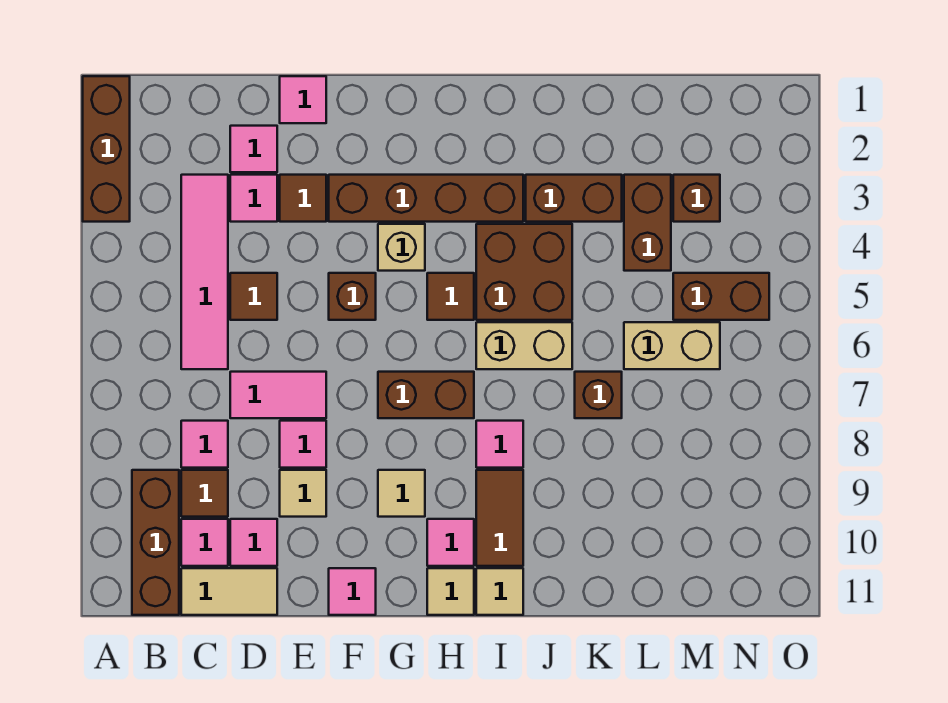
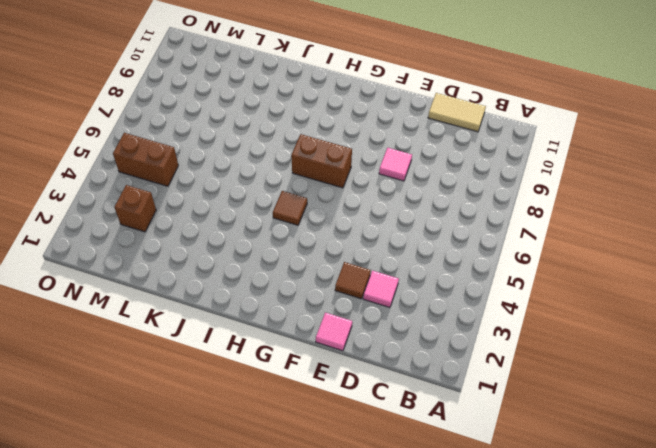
none -> brown 1x3 brick [83,76,130,222]
none -> brown 1x3 brick [132,470,179,615]
none -> pink 1x4 tile [181,175,228,369]
none -> pink 1x1 tile [181,421,228,468]

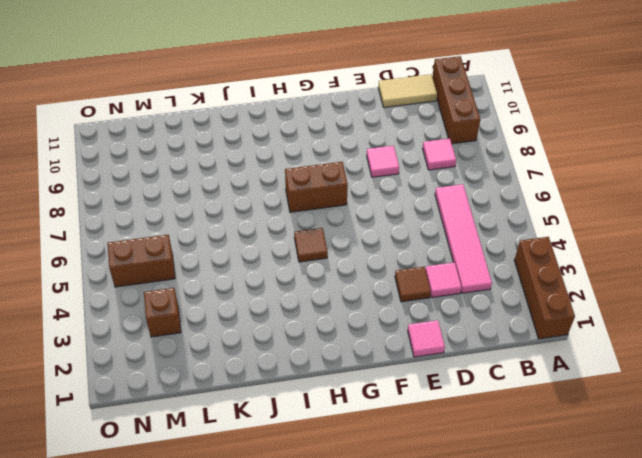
none -> brown 1x1 tile [181,470,228,517]
none -> pink 1x1 tile [181,519,228,566]
none -> pink 1x1 tile [230,126,277,172]
none -> brown 1x1 tile [230,273,277,320]

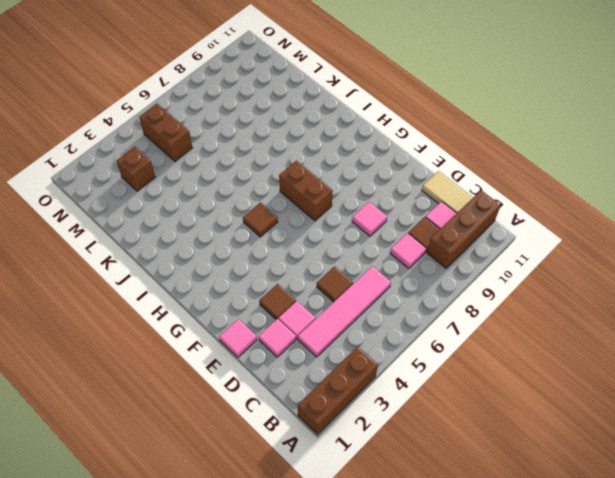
none -> pink 1x2 tile [230,372,326,418]
none -> pink 1x1 tile [230,519,277,566]
none -> tan 1x1 tile [280,470,326,517]
none -> brown 1x4 brick [329,175,523,222]

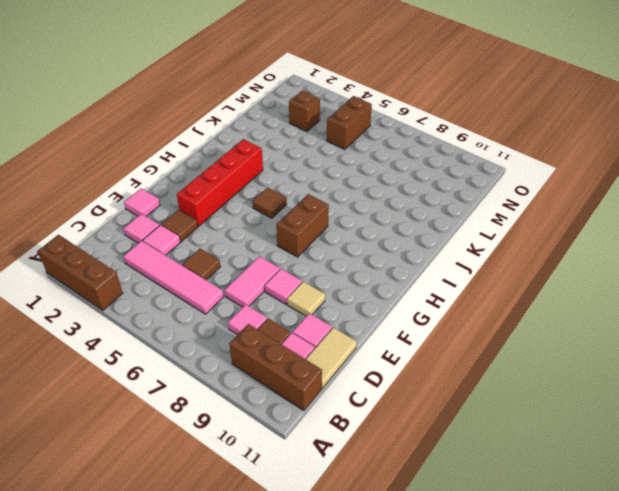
red 1x4 brick [177,139,263,226] -> brown 1x4 brick [329,175,523,222]
none -> brown 1x1 brick [329,273,376,320]
none -> pink 1x1 tile [329,568,376,615]
none -> tan 1x1 brick [378,224,425,271]
none -> tan 1x1 tile [378,470,425,517]

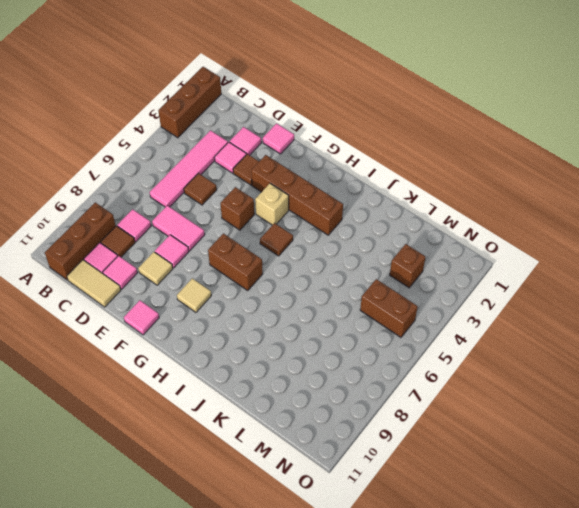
none -> pink 1x1 tile [427,519,474,566]
none -> tan 1x1 tile [427,568,474,615]
none -> brown 2x2 brick [476,224,572,320]
none -> tan 1x2 brick [476,322,572,369]

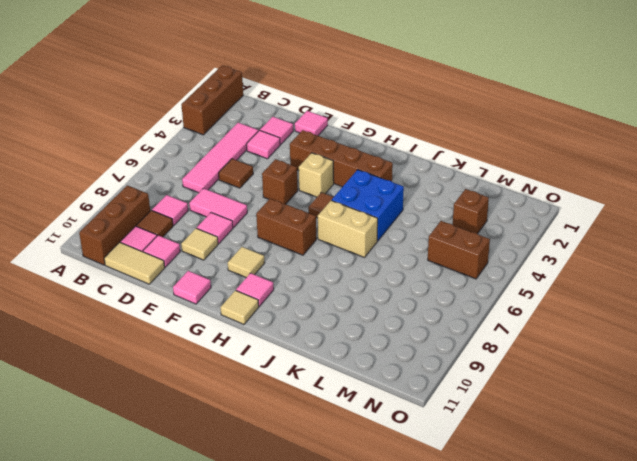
blue 2x2 brick [332,170,404,241] -> brown 2x2 brick [476,224,572,320]
none -> brown 1x1 tile [280,175,326,222]
none -> pink 1x1 tile [476,421,523,468]
none -> brown 1x2 tile [476,470,523,566]
none -> tan 1x1 tile [476,568,523,615]

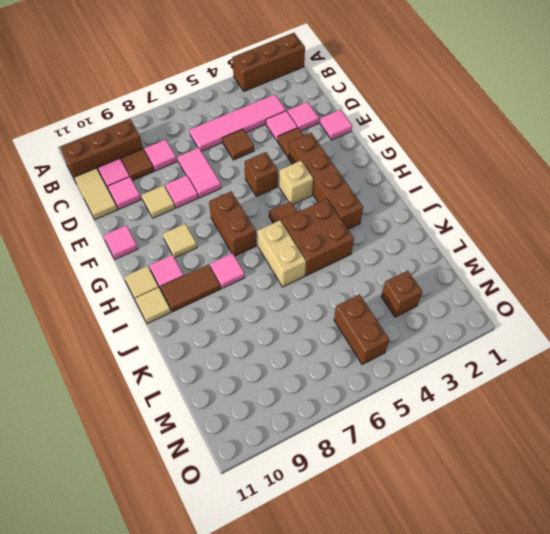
none -> brown 1x2 brick [526,175,622,222]
none -> brown 1x1 brick [575,372,622,418]
none -> brown 1x2 brick [624,175,671,271]
none -> tan 1x2 brick [624,322,720,369]

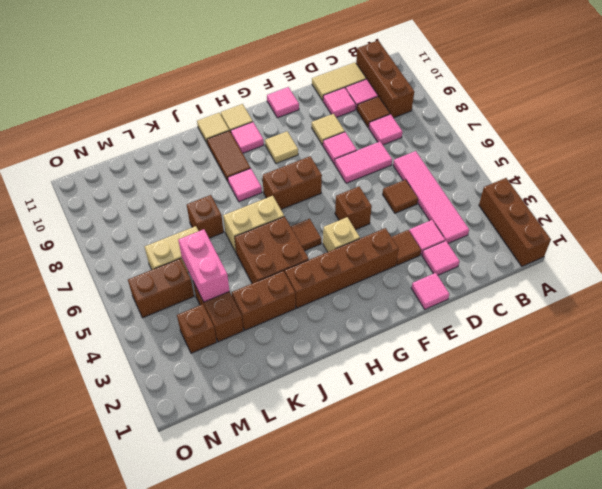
pink 1x2 brick [178,229,229,302] -> none

